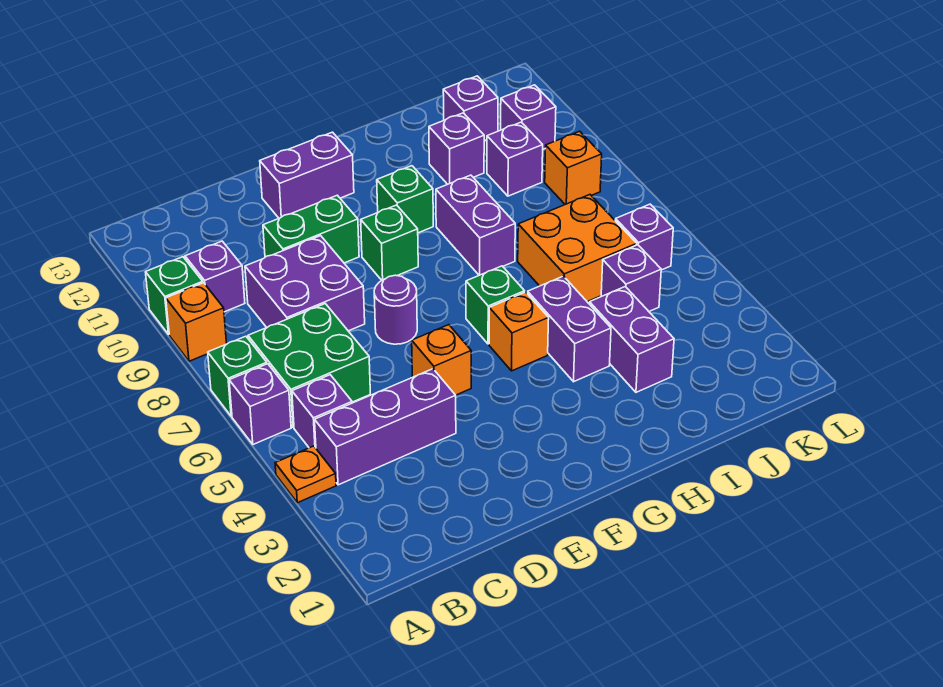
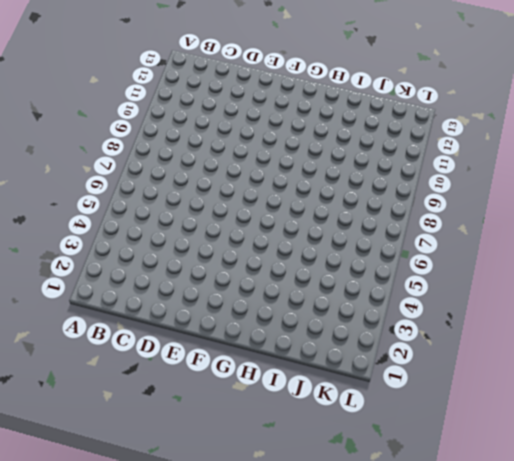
none -> orange 1x1 plate [275,446,336,503]
none -> purple 1x1 brick [229,364,291,444]
none -> green 1x1 brick [208,336,267,416]

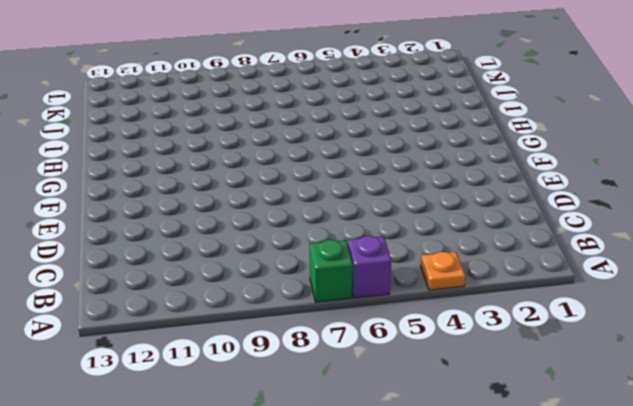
none -> orange 1x1 brick [166,283,227,361]
none -> green 1x1 brick [146,257,203,334]
none -> purple 1x3 brick [315,369,456,485]

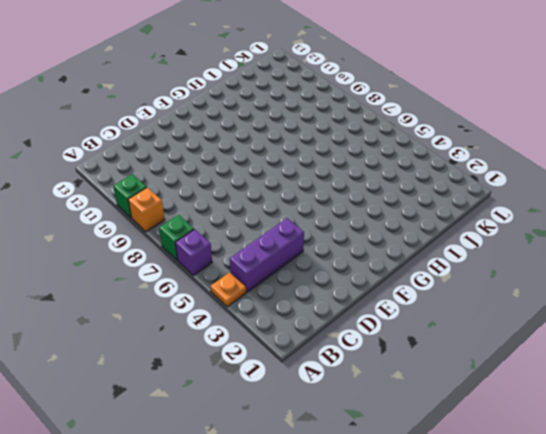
none -> purple 1x1 brick [292,375,352,448]
none -> green 2x2 brick [248,304,370,427]
none -> purple 1x1 brick [185,241,245,312]

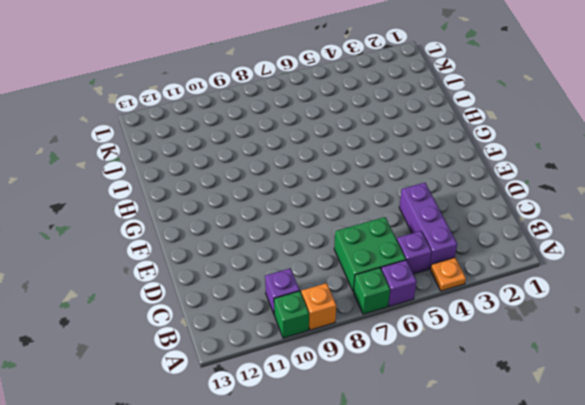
none -> purple 2x2 brick [245,236,365,331]
none -> green 1x2 brick [263,195,359,263]
none -> orange 1x1 brick [412,325,471,395]

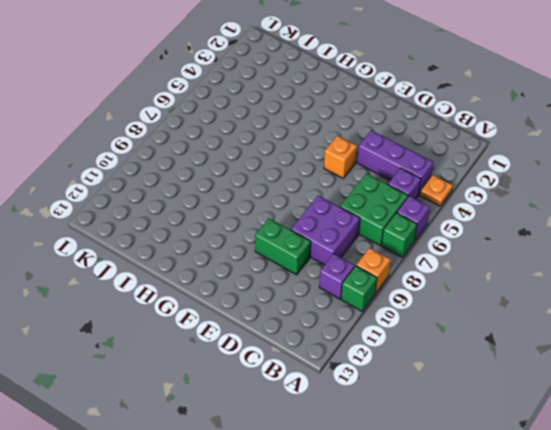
none -> purple 1x1 round brick [374,275,417,344]
none -> purple 1x2 brick [260,132,354,218]
none -> green 1x1 brick [361,205,418,280]

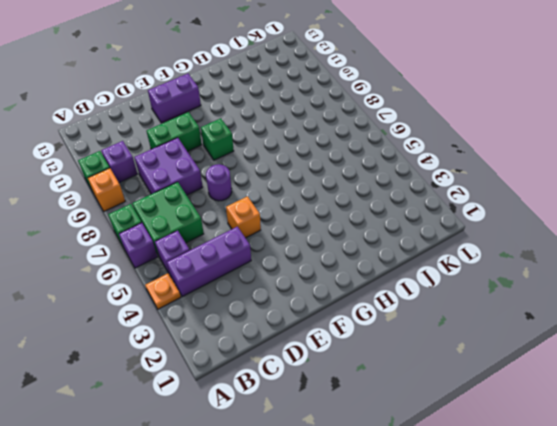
none -> orange 1x1 brick [489,292,549,371]
none -> green 1x1 brick [466,266,525,344]
none -> green 1x1 brick [377,166,433,233]

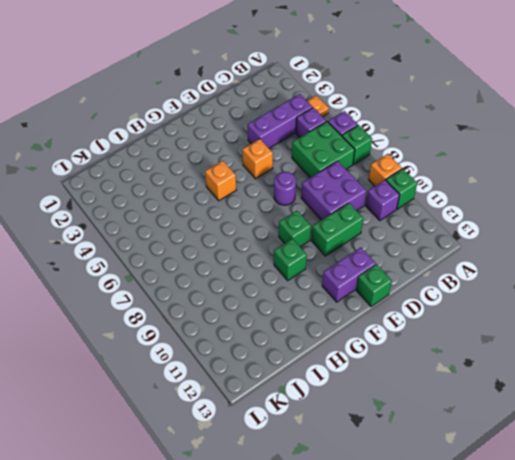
green 1x1 brick [356,264,392,307] -> green 1x1 brick moved to [466,266,525,344]
none -> purple 1x2 brick [527,276,611,382]
none -> purple 1x2 brick [436,175,515,275]
none -> purple 1x2 brick [589,287,674,392]

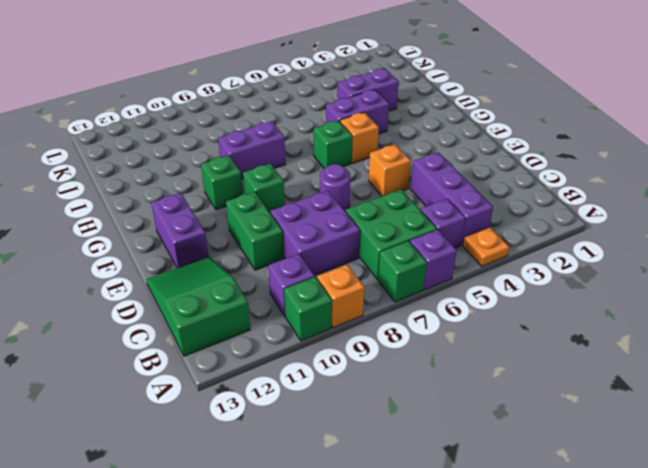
green 2x3 slope [146,257,250,356] -> none
none -> orange 2x2 brick [518,195,637,302]
none -> purple 1x1 brick [429,113,484,184]
none -> purple 1x1 brick [601,245,661,311]

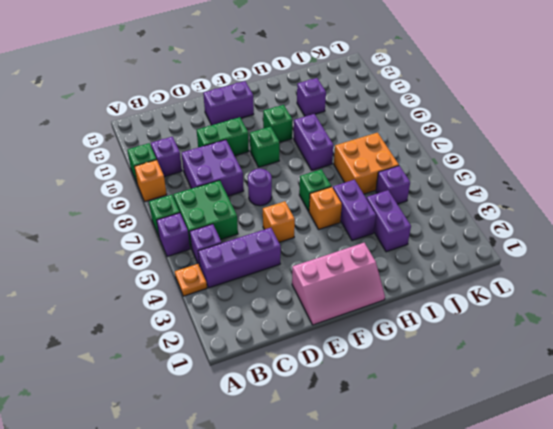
pink 2x3 slope [292,243,385,325] -> none
none -> purple 1x1 brick [487,122,543,196]
none -> purple 1x1 brick [443,76,498,141]
none -> purple 1x1 brick [615,204,673,270]

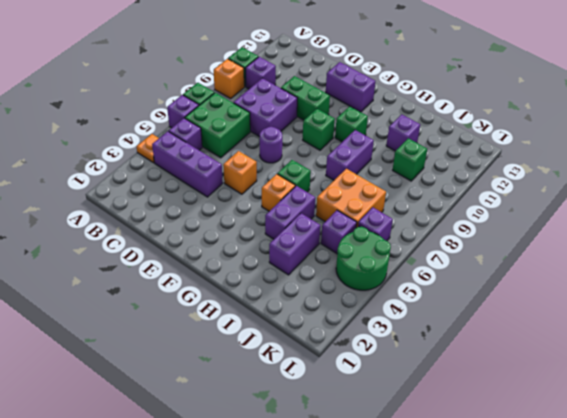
green 1x1 brick [393,138,427,181] -> purple 1x1 brick [487,122,543,196]
green 2x2 round brick [336,227,391,290] -> none
none -> purple 1x1 brick [443,76,498,141]
none -> orange 1x1 brick [545,131,602,204]
none -> purple 1x1 brick [501,85,556,149]

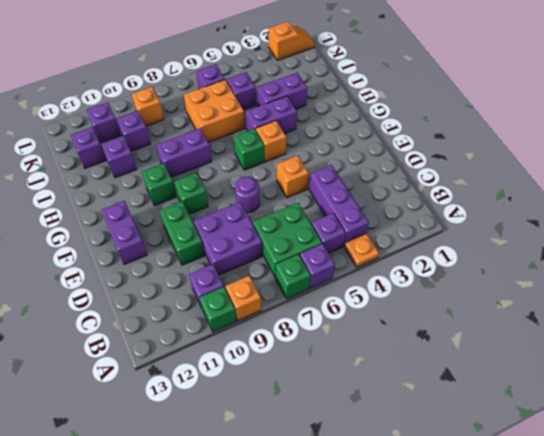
orange 1x2 slope [269,22,315,60] -> none

